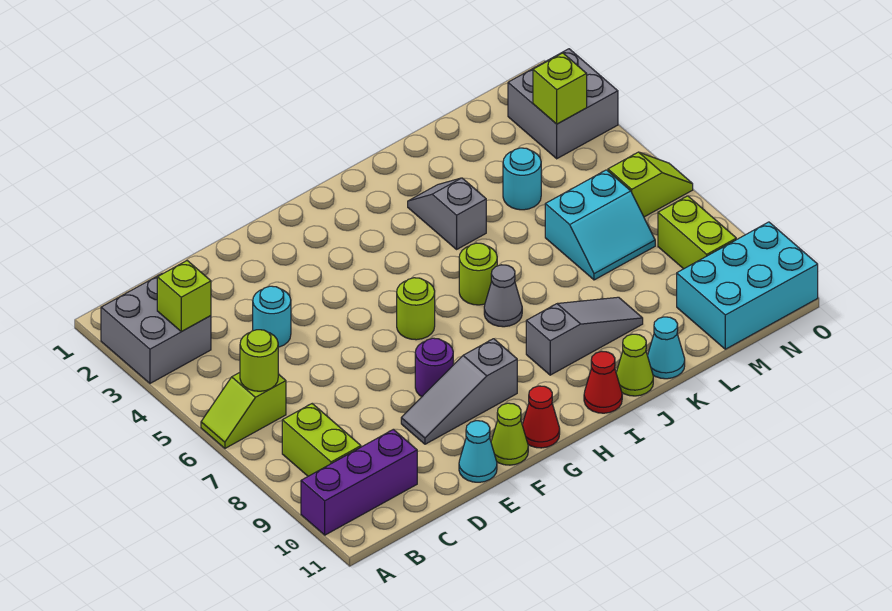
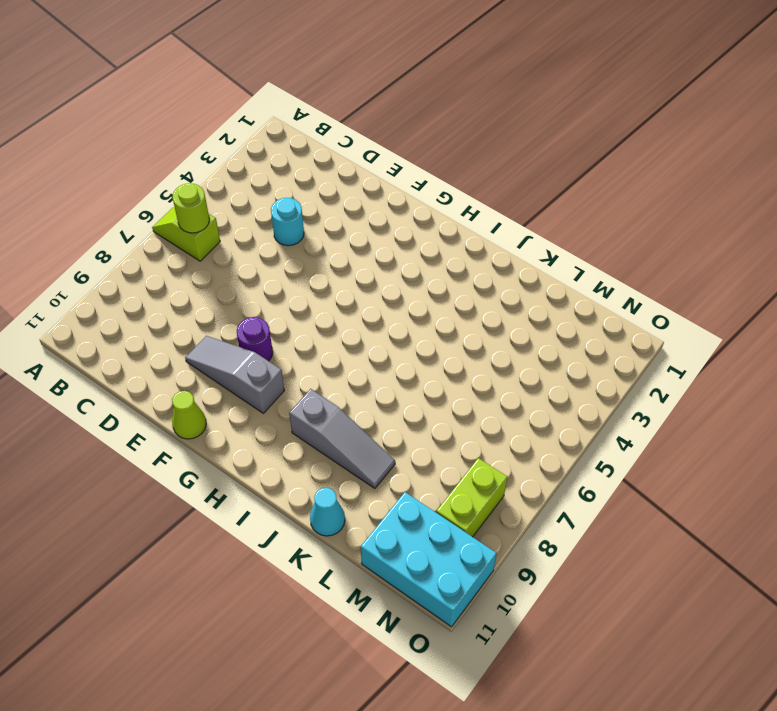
none -> grey 2x2 brick [101,274,211,383]
none -> purple 1x3 brick [301,429,417,535]
none -> lime 1x2 brick [282,404,361,476]

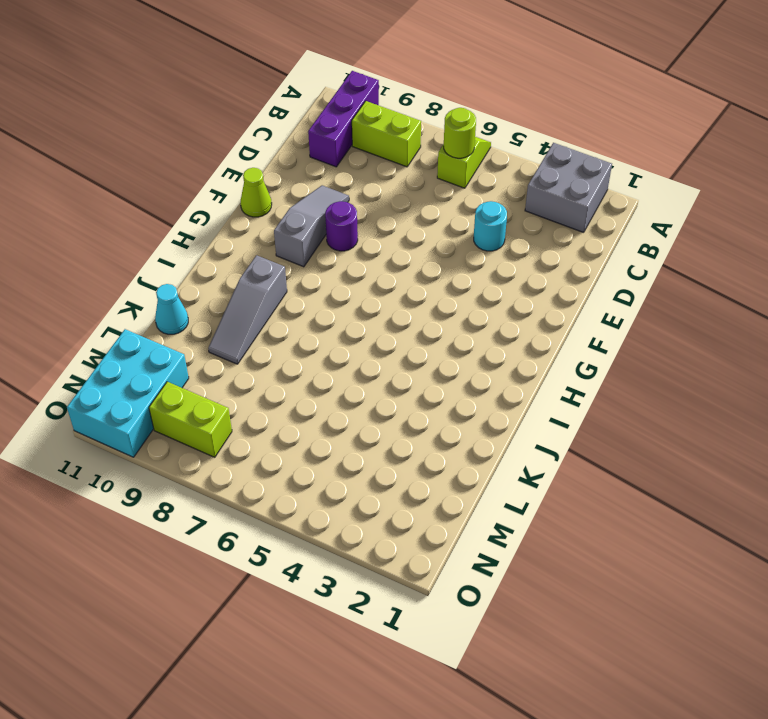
none -> cyan 1x1 cone [459,421,497,482]
none -> lime 1x1 round brick [397,278,435,340]
none -> red 1x1 cone [522,386,560,448]

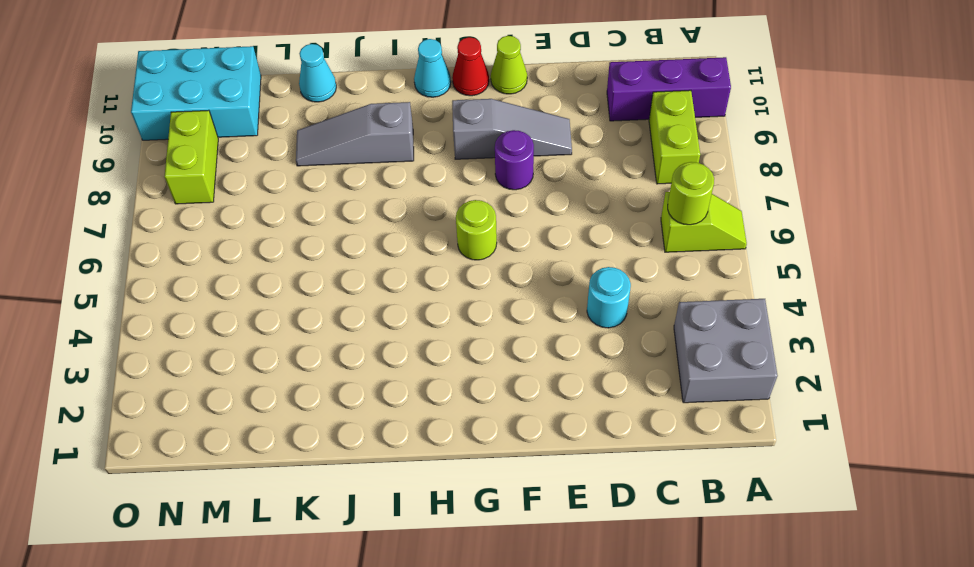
cyan 1x1 cone [414,39,451,97] -> cyan 1x1 cone moved to [459,421,497,482]
none -> lime 1x1 round brick [459,243,497,305]
none -> grey 1x1 cone [484,265,522,327]
none -> red 1x1 cone [584,351,622,413]

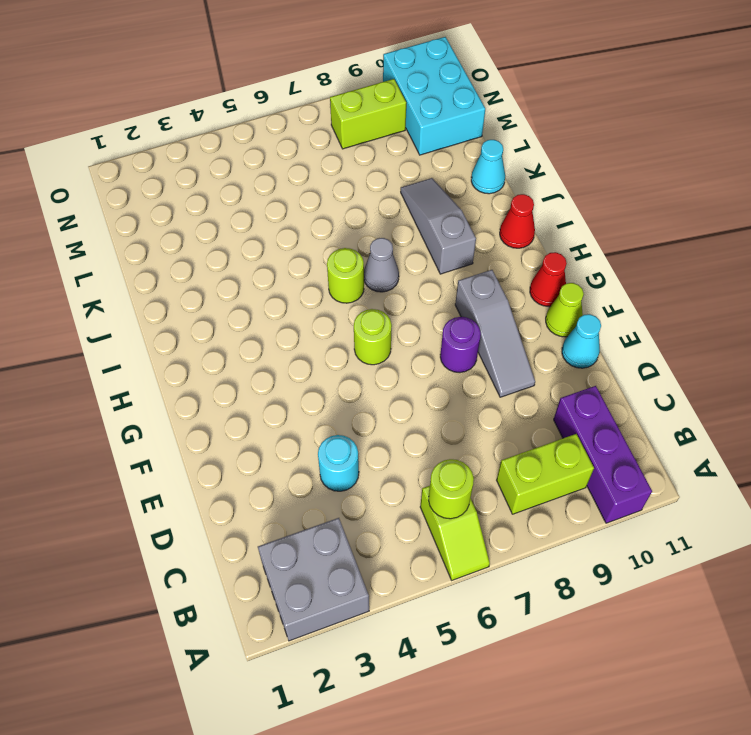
none -> grey 1x2 slope [408,178,486,249]
none -> lime 1x1 cone [616,334,653,396]
none -> cyan 1x1 round brick [503,148,541,210]

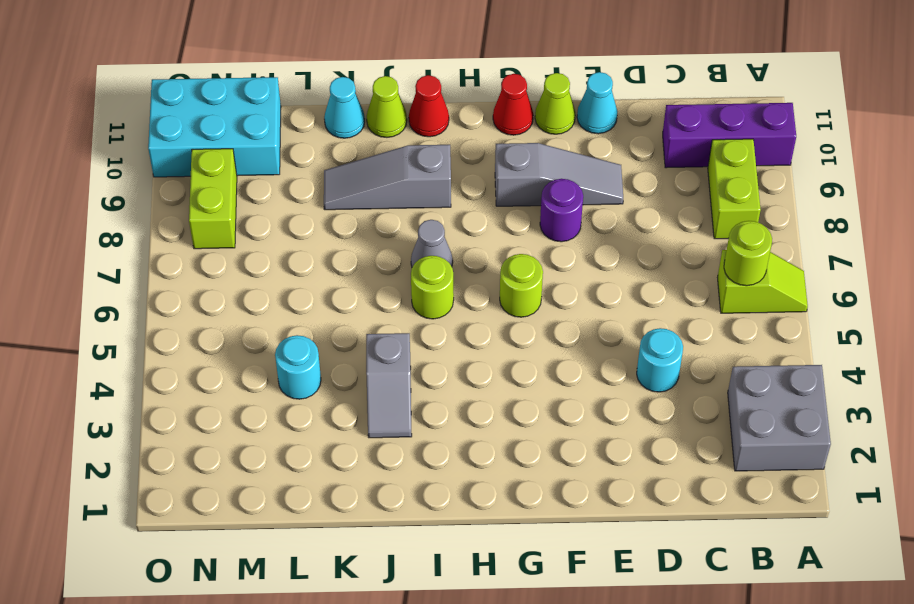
none -> cyan 2x2 slope [545,170,655,280]
none -> grey 2x2 brick [508,49,618,159]
none -> lime 1x2 slope [608,152,693,217]

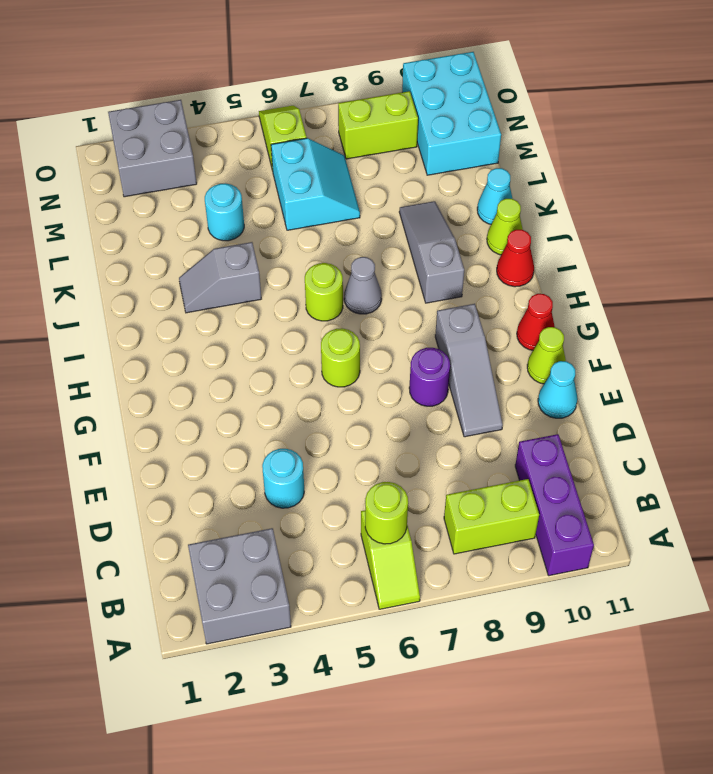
none -> lime 1x1 brick [157,261,211,332]
none -> lime 1x1 brick [533,53,587,124]

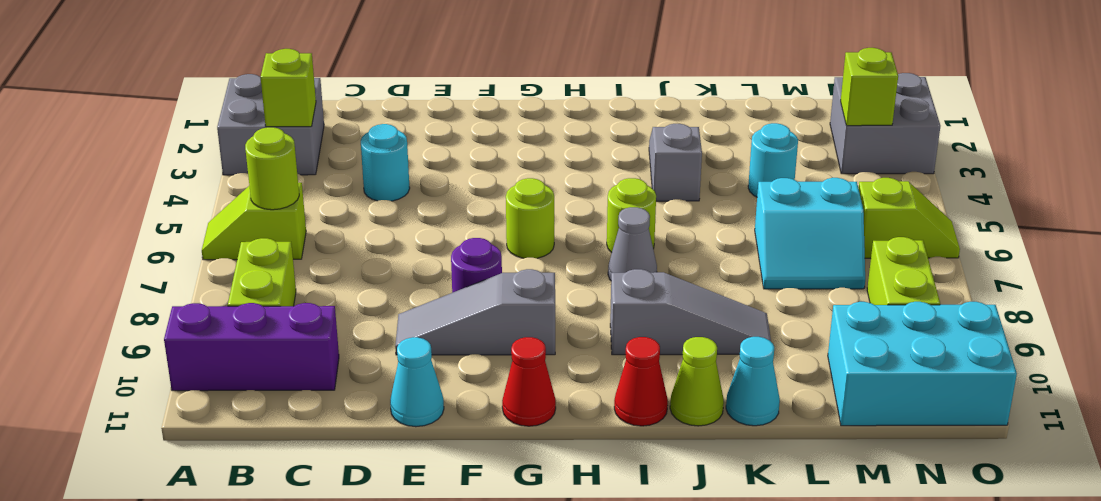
none -> lime 1x1 cone [491,403,528,465]

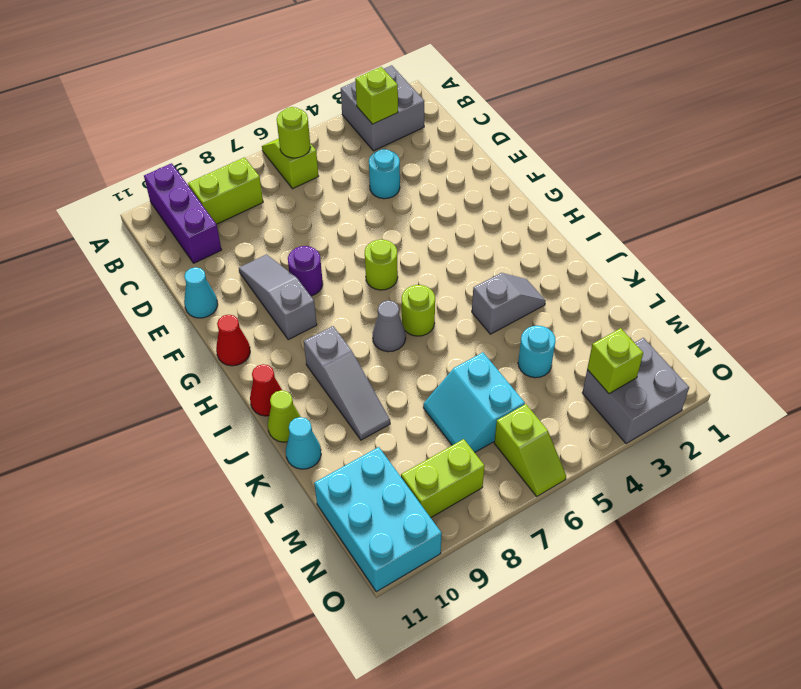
none -> lime 1x1 cone [491,403,528,465]

